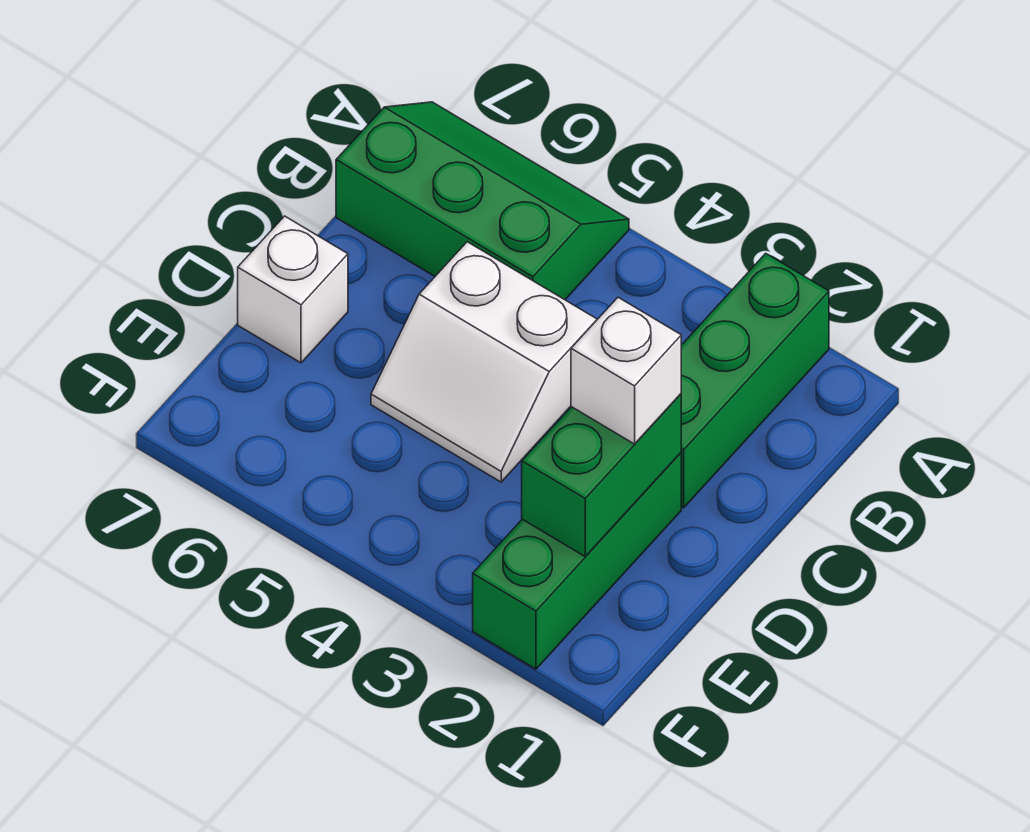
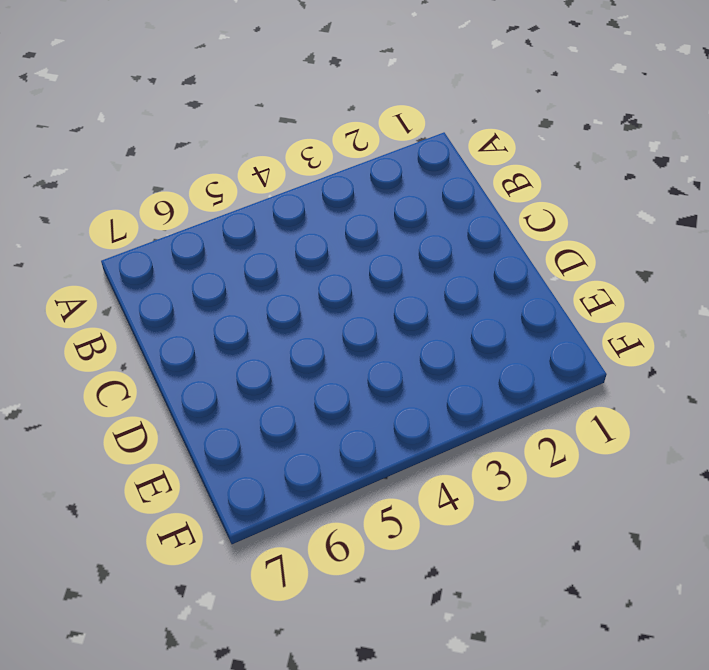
none -> green 1x3 brick [681,253,829,508]
none -> green 2x3 slope [336,102,629,300]

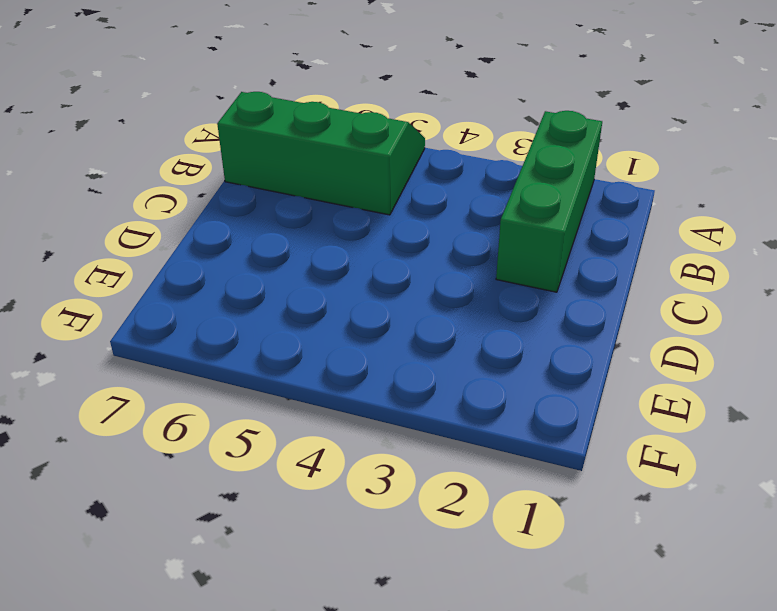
none -> white 2x2 slope [371,242,597,482]
none -> green 1x3 brick [473,453,681,669]

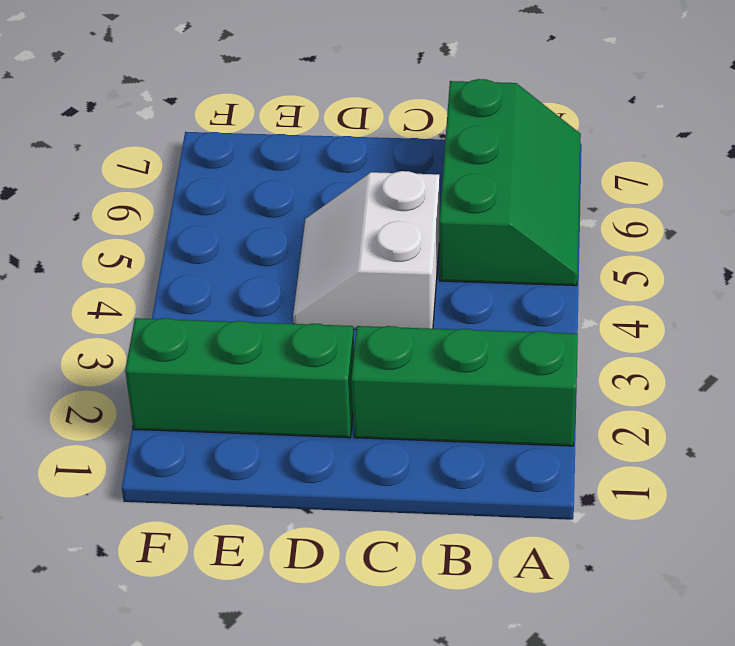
none -> white 1x1 brick [238,216,348,363]
none -> green 1x2 brick [522,394,681,556]

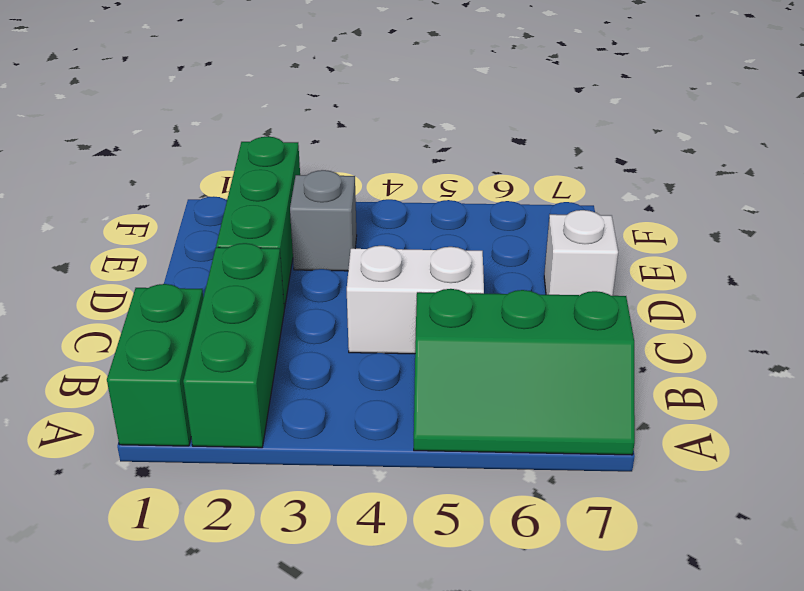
green 1x2 brick [107,284,203,446] -> green 1x2 brick moved to [522,394,681,556]
grey 1x1 brick [290,170,357,271] -> none
none -> white 1x1 brick [571,297,681,444]

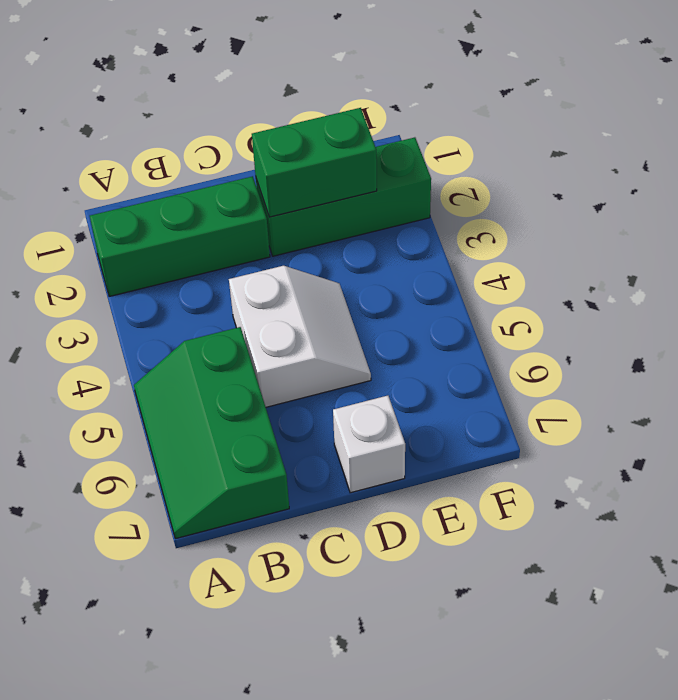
none -> white 1x1 brick [571,297,681,444]

